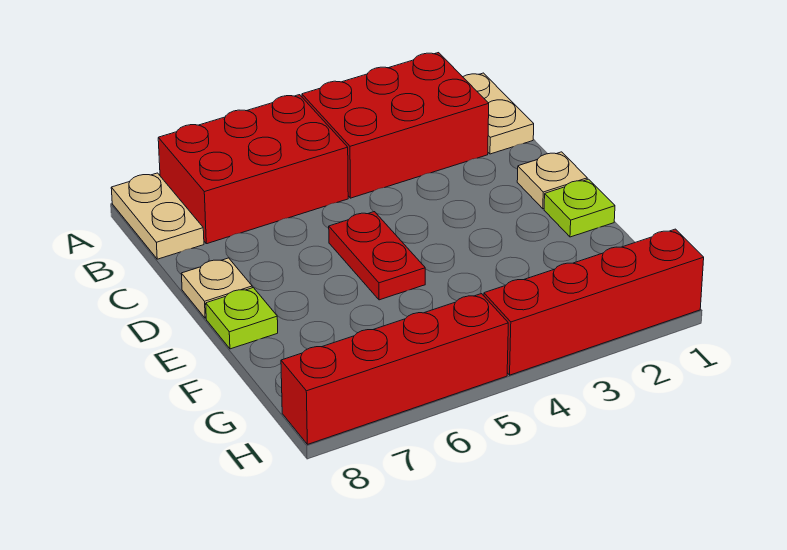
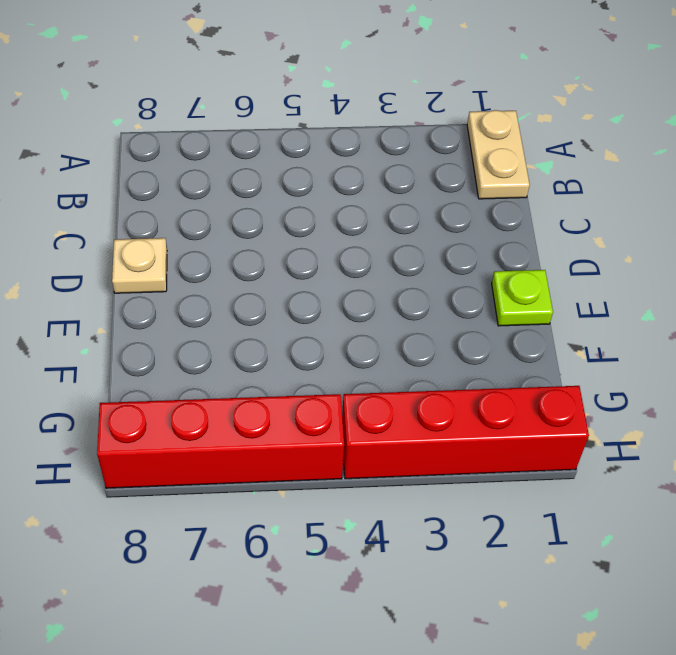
none -> red 2x3 brick [302,53,489,198]
none -> red 2x3 brick [158,95,348,244]

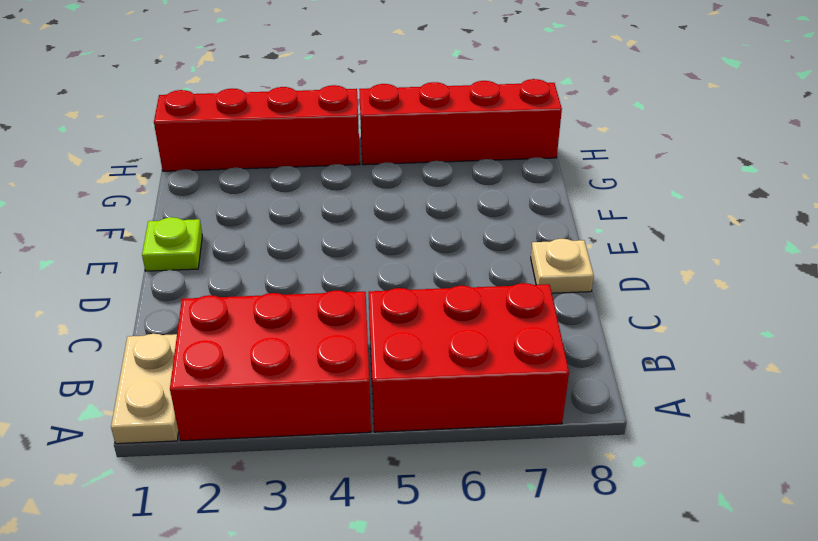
none -> tan 1x2 plate [111,173,204,259]
none -> tan 1x1 plate [517,152,587,209]

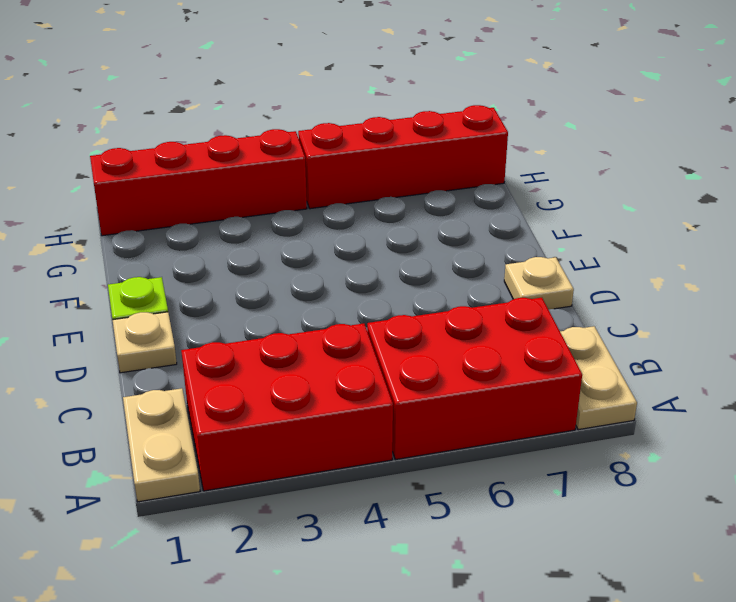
none -> red 1x2 plate [329,212,425,300]
none -> lime 1x1 plate [206,288,278,349]

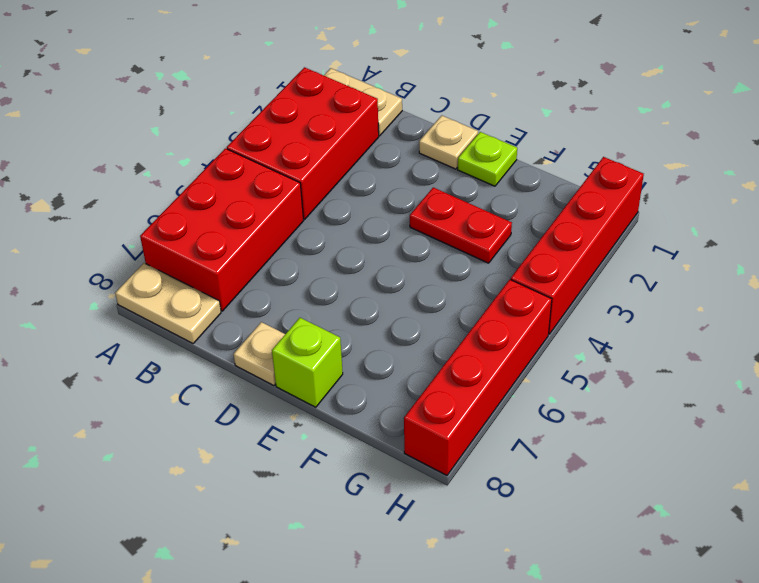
red 1x2 plate [410,188,512,263] -> red 1x2 plate moved to [329,212,425,300]
lime 1x1 brick [272,318,343,407] -> lime 1x1 plate [206,288,278,349]

